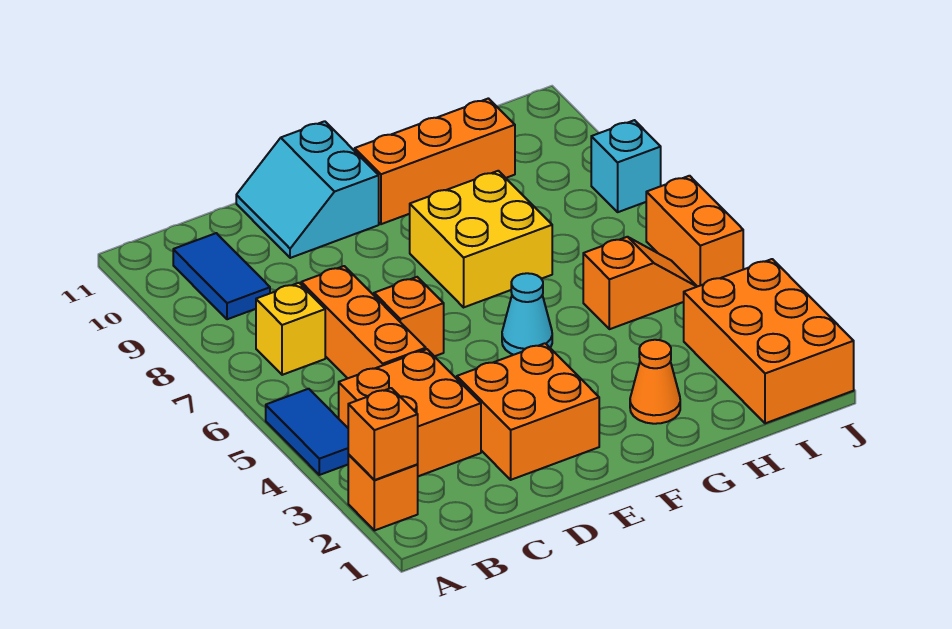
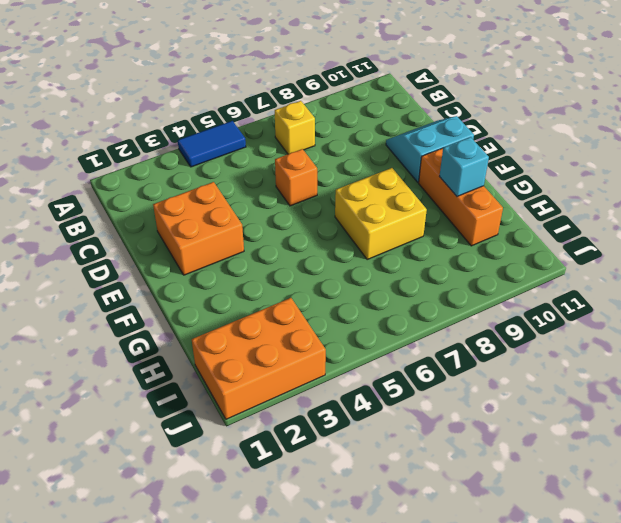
cyan 1x1 brick [439,137,489,196] -> cyan 1x1 brick moved to [591,120,661,212]
none -> orange 1x1 brick [348,455,418,530]
none -> orange 2x2 brick [339,349,481,476]
none -> blue 1x2 tile [173,233,270,319]

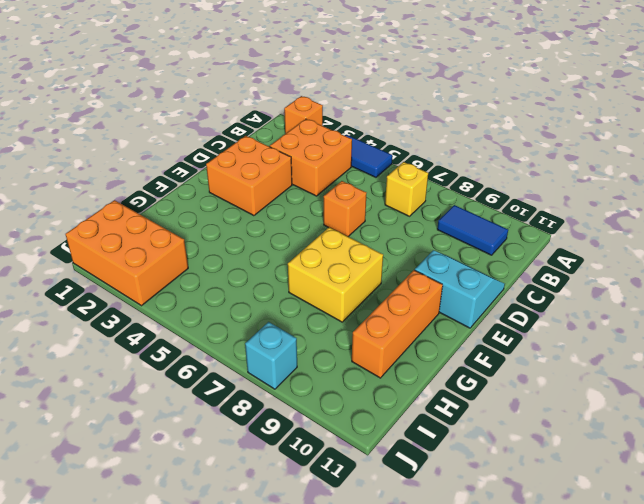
none -> orange 1x3 brick [301,266,426,378]
none -> cyan 1x1 cone [502,273,552,355]
none -> orange 1x1 cone [630,340,680,424]

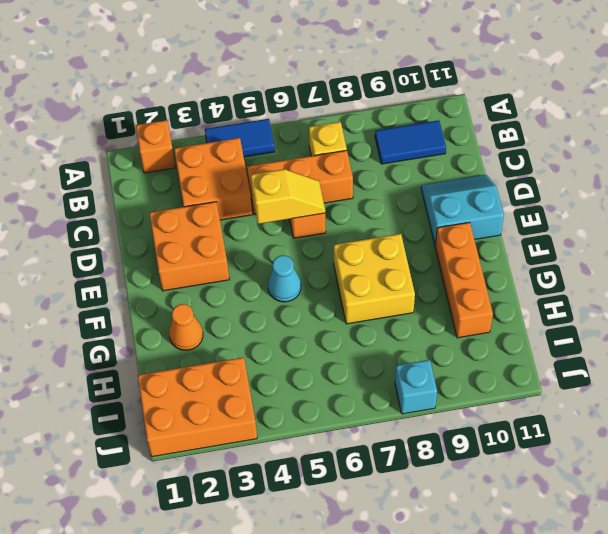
yellow 1x2 slope [251,169,325,224] -> none
none -> orange 1x2 slope [583,237,697,329]
none -> orange 1x2 brick [646,176,743,287]
none -> orange 1x1 brick [348,388,418,480]

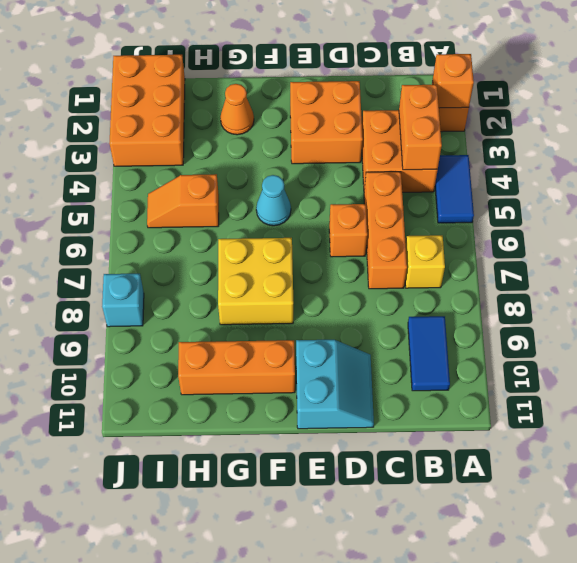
orange 1x2 brick [399,85,442,170] -> orange 1x2 brick moved to [646,176,743,287]

